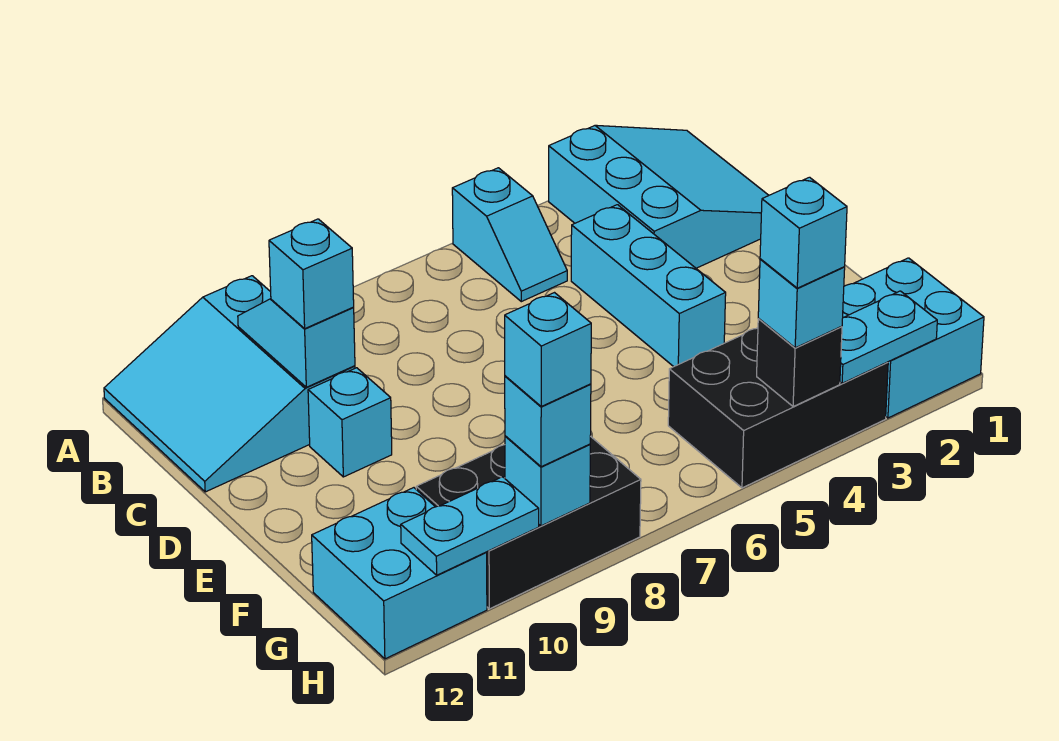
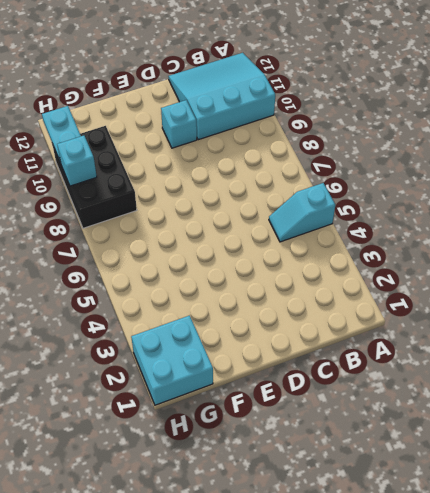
none -> cyan 3x3 slope [549,125,769,268]
none -> cyan 1x3 brick [571,205,726,367]
none -> black 2x3 brick [668,328,888,488]

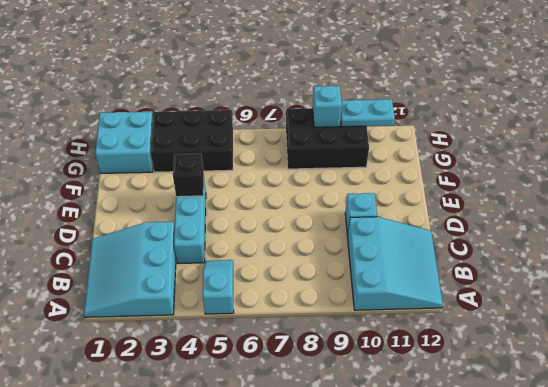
black 1x1 brick [173,154,204,197] -> black 1x1 brick moved to [757,319,842,407]
none -> cyan 2x2 brick [312,488,487,659]
none -> cyan 1x2 slope [238,299,355,387]
none -> cyan 1x2 plate [840,291,937,383]

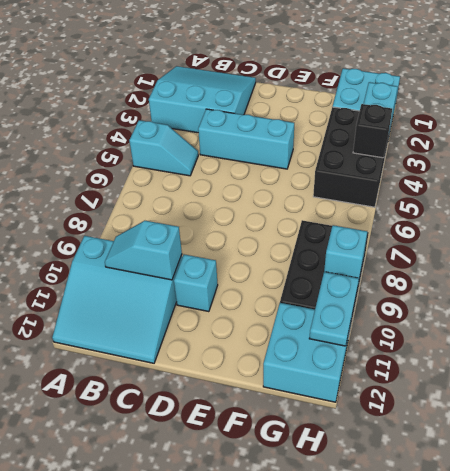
none -> cyan 1x1 brick [269,219,354,328]
none -> cyan 1x1 brick [758,259,845,348]
none -> cyan 1x1 brick [505,376,591,467]

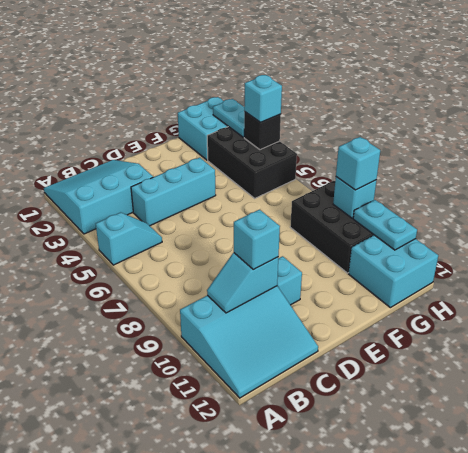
none -> cyan 1x1 brick [760,177,847,288]
none -> cyan 1x1 brick [505,293,591,406]

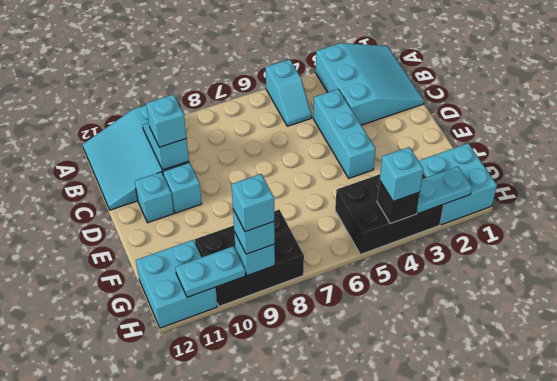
cyan 1x1 brick [135,172,174,223] -> cyan 1x1 brick moved to [760,177,847,288]

